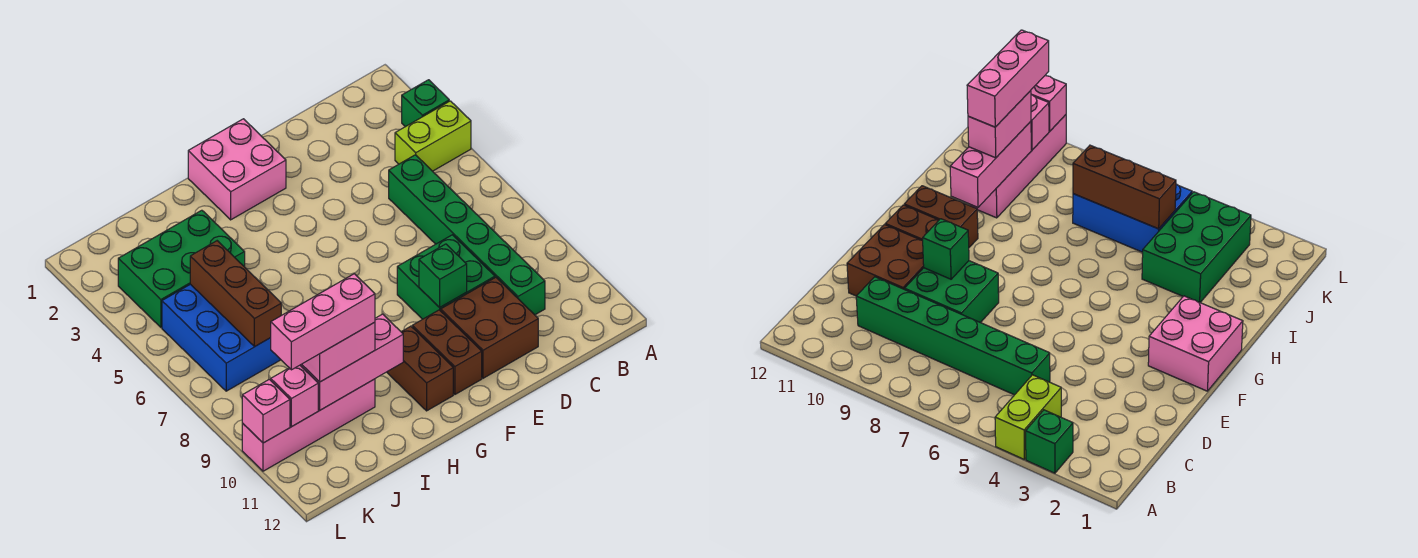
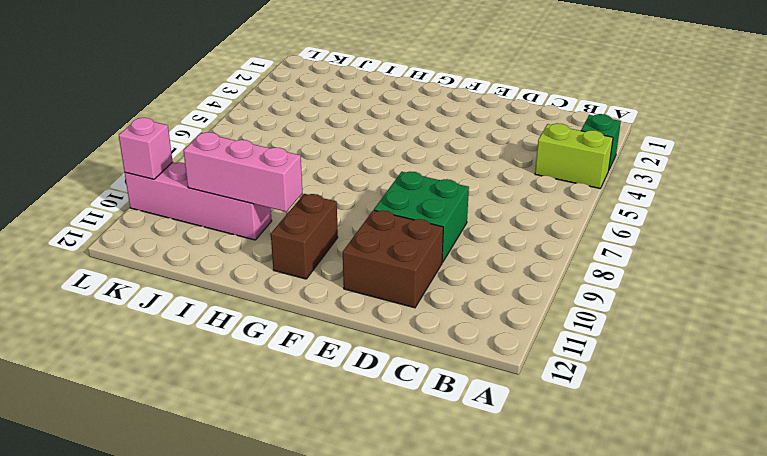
none -> green 1x6 brick [389,155,545,315]
none -> pink 2x2 brick [188,119,286,220]
none -> brown 1x2 brick [412,310,482,394]

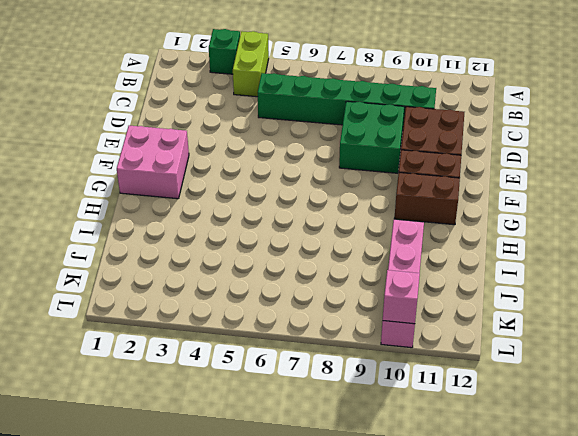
none -> green 2x3 brick [118,210,245,327]
none -> blue 2x3 brick [162,284,281,391]
none -> green 1x1 brick [419,244,467,308]

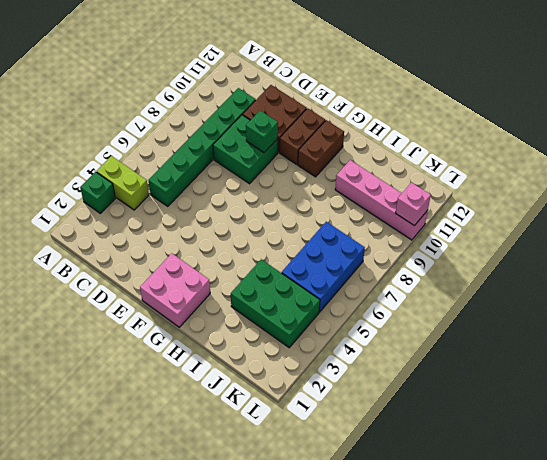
none -> pink 1x3 brick [300,314,403,410]
none -> brown 1x3 brick [190,241,281,347]
none -> pink 1x1 brick [271,365,318,427]

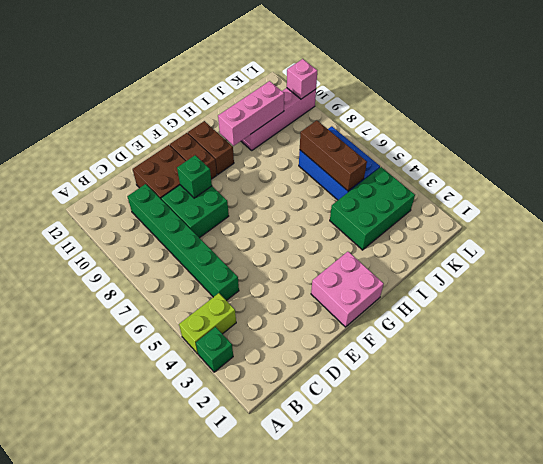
none -> pink 1x1 brick [271,365,318,427]
none -> pink 1x2 brick [302,322,375,382]
none -> pink 1x3 brick [271,274,375,370]

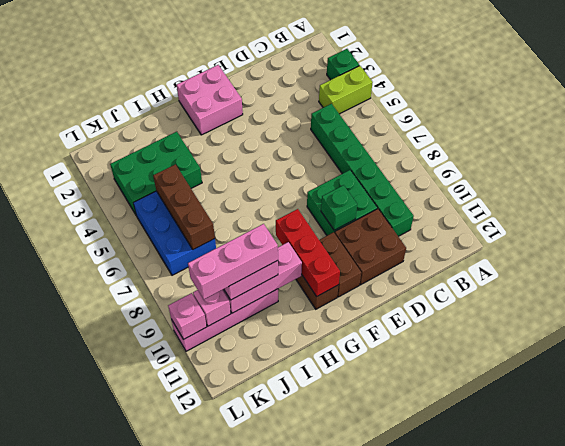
red 1x3 brick [276,209,340,296] -> none

